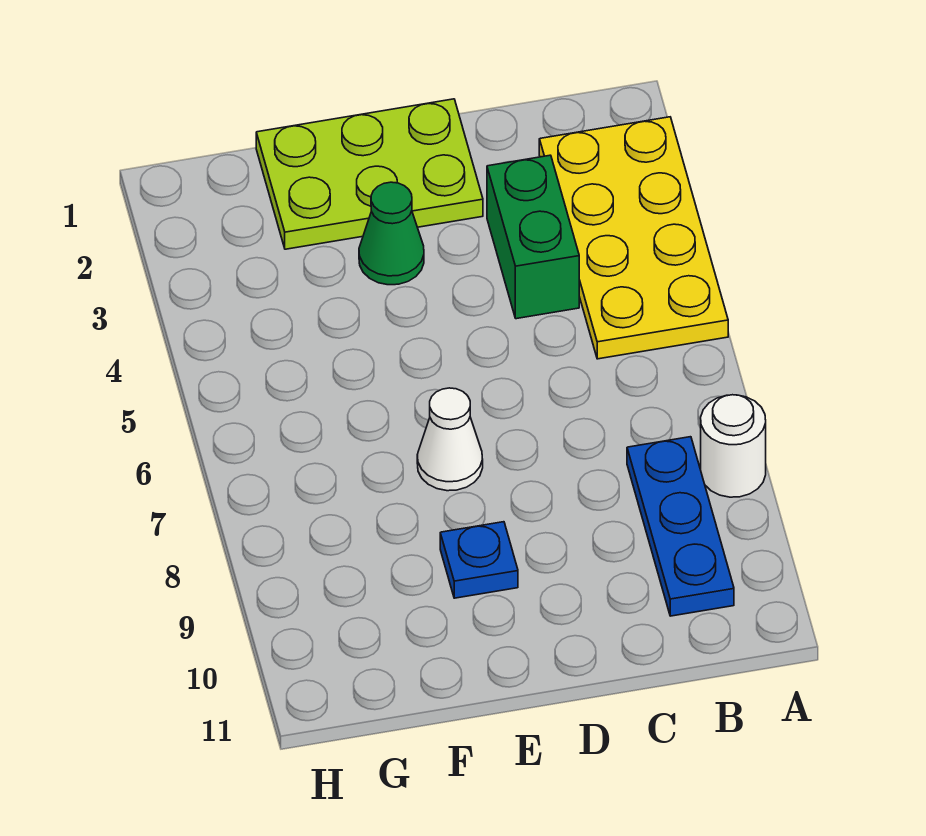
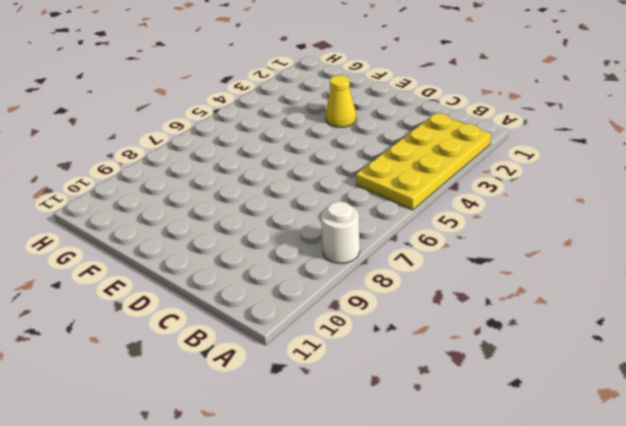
yellow 1x1 cone [326,75,356,127] -> green 1x1 cone [359,182,424,285]
none -> blue 1x3 plate [627,437,734,616]
none -> green 1x2 brick [487,155,579,319]

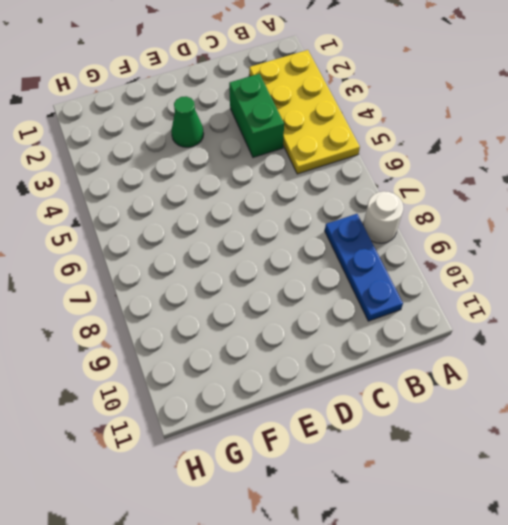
none -> lime 2x3 plate [256,99,483,249]
none -> white 1x1 cone [417,388,483,491]

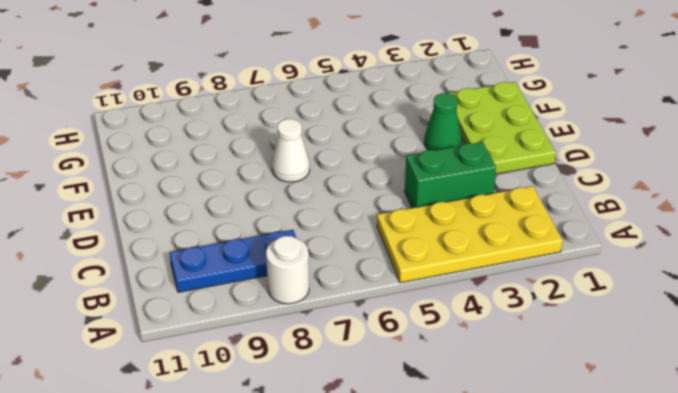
none -> blue 1x1 plate [440,522,518,598]

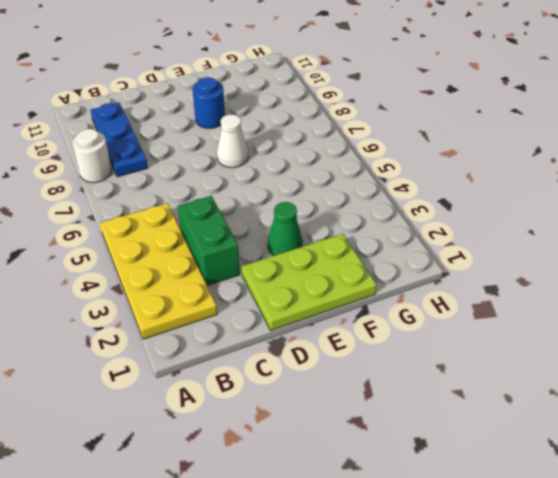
blue 1x1 round brick [193,77,225,128] -> blue 1x1 plate [440,522,518,598]

